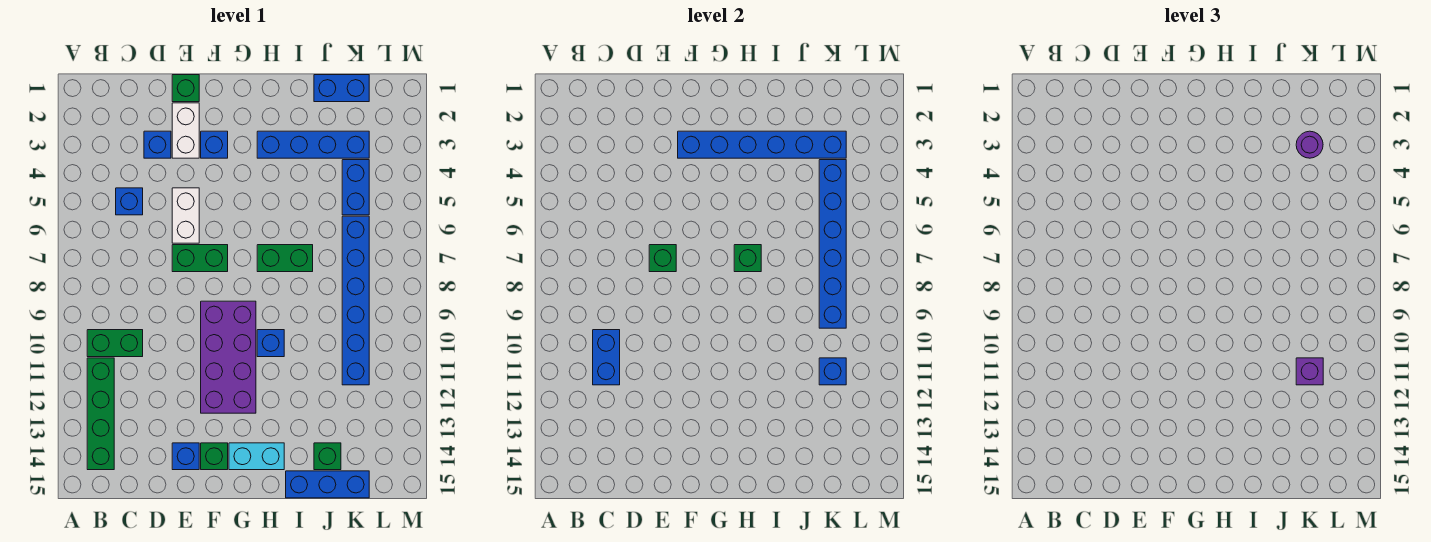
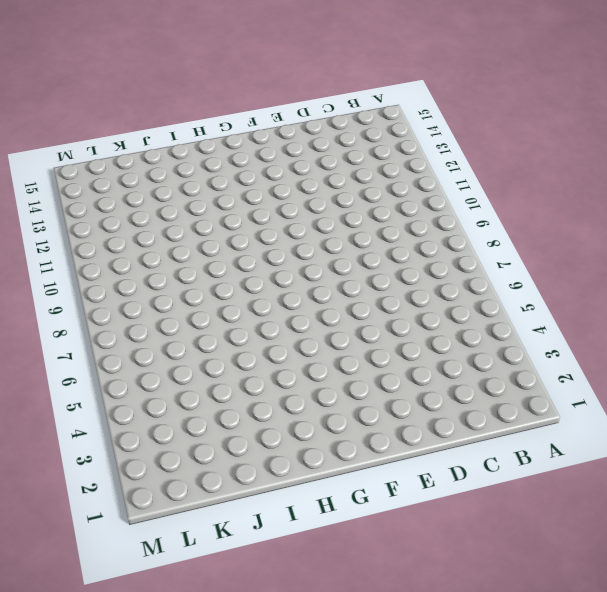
none -> green 1x2 brick [87,330,143,357]
none -> green 1x4 brick [87,358,114,470]
none -> blue 1x1 brick [116,188,143,215]

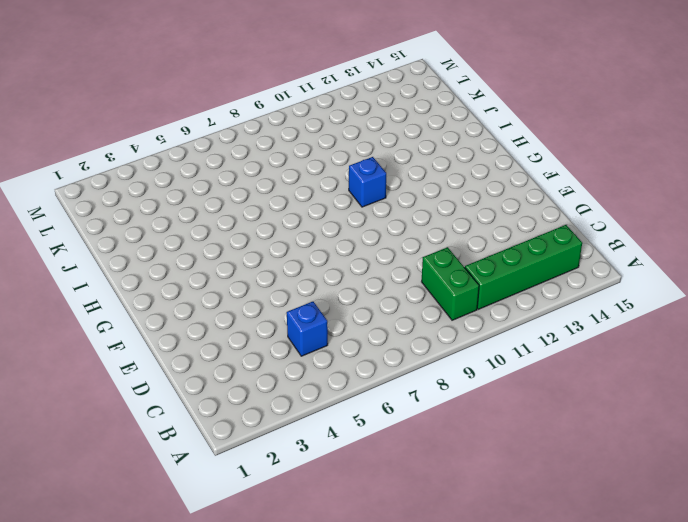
none -> blue 1x1 brick [144,131,171,158]
none -> green 1x1 brick [172,75,199,102]
none -> white 1x2 brick [172,103,199,158]

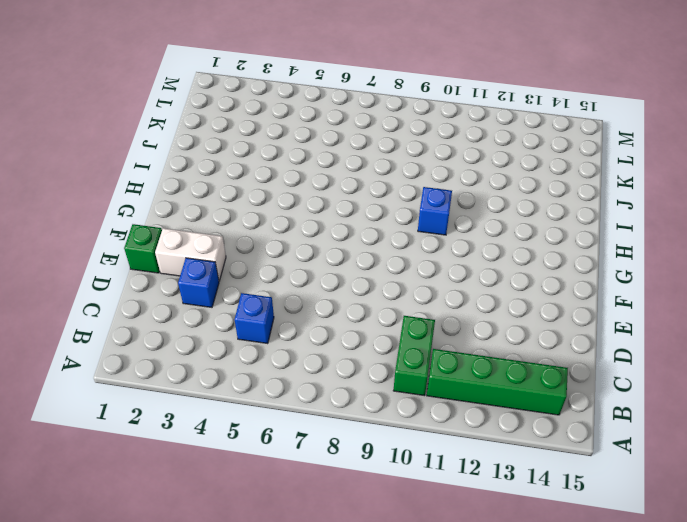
none -> white 1x2 brick [172,188,199,243]
none -> green 1x2 brick [172,245,228,272]
none -> blue 1x1 brick [172,443,199,470]

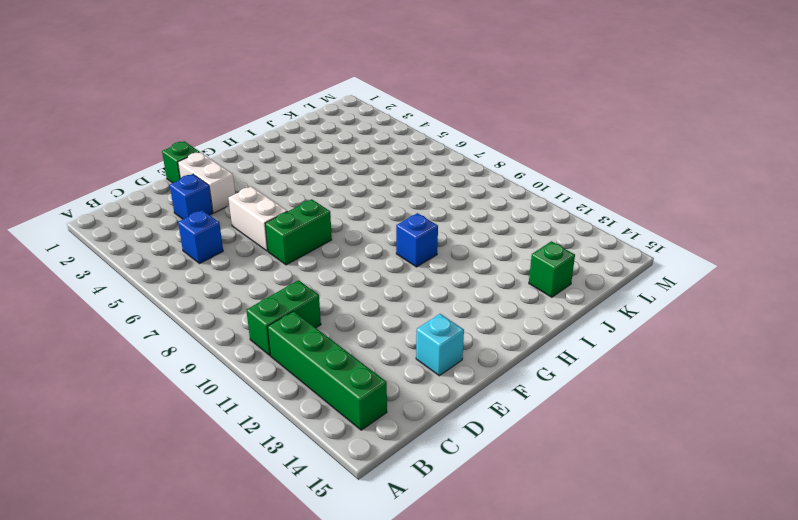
cyan 1x1 brick [416,314,464,376] -> blue 1x1 brick [172,443,199,470]
none -> blue 1x1 brick [201,131,228,158]
none -> purple 2x4 brick [201,301,256,413]
none -> green 1x1 brick [201,443,228,470]

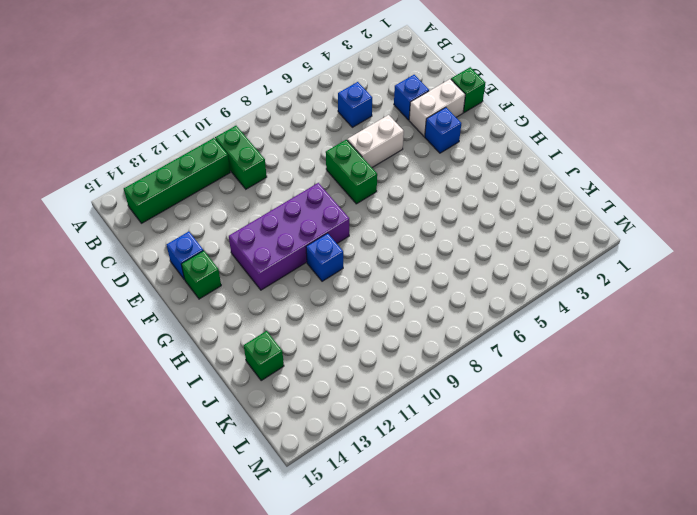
none -> cyan 1x2 brick [229,443,284,470]
none -> blue 1x4 brick [257,131,369,158]
none -> green 1x2 brick [257,245,313,272]

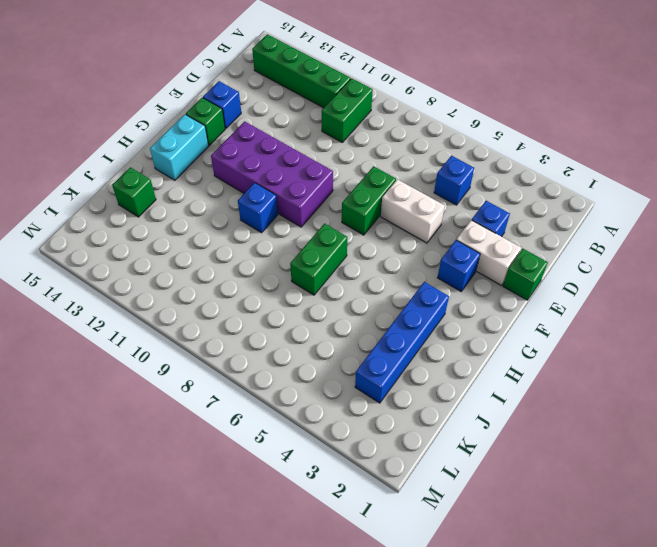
none -> blue 1x3 brick [286,471,369,498]
none -> blue 1x2 brick [314,75,369,102]
none -> blue 1x2 brick [342,160,369,215]

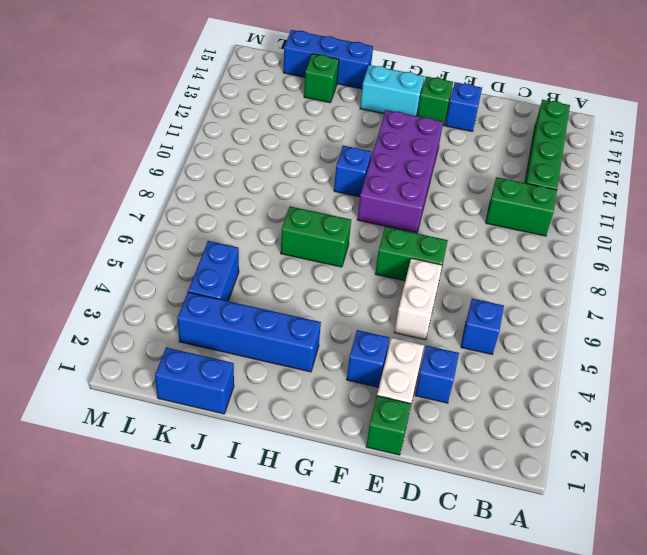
none -> blue 1x6 brick [342,216,369,385]
none -> blue 1x2 brick [593,330,620,385]
none -> green 1x1 brick [649,245,676,272]

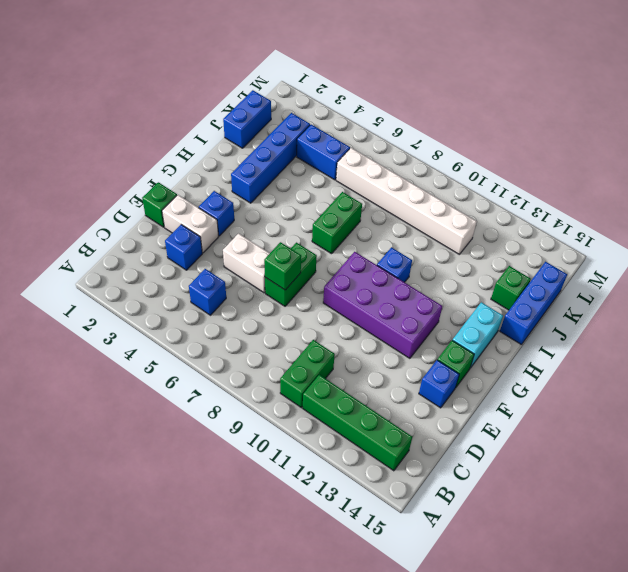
white 1x6 brick [336,148,477,254] -> blue 1x6 brick [342,216,369,385]
none -> blue 1x2 brick [593,330,620,385]
none -> blue 1x6 brick [678,131,846,158]
none -> green 1x1 brick [734,245,761,272]

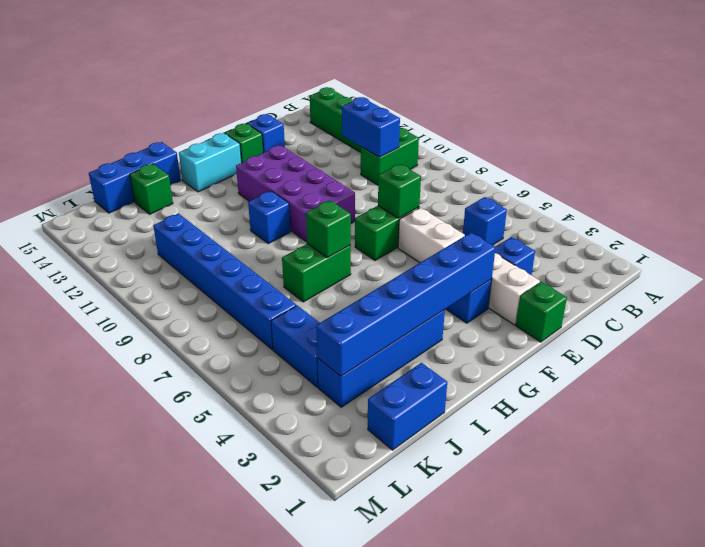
none -> blue 1x6 brick [819,160,846,328]
none -> blue 1x1 brick [819,358,846,385]
none -> purple 1x1 round brick [1296,131,1323,158]

